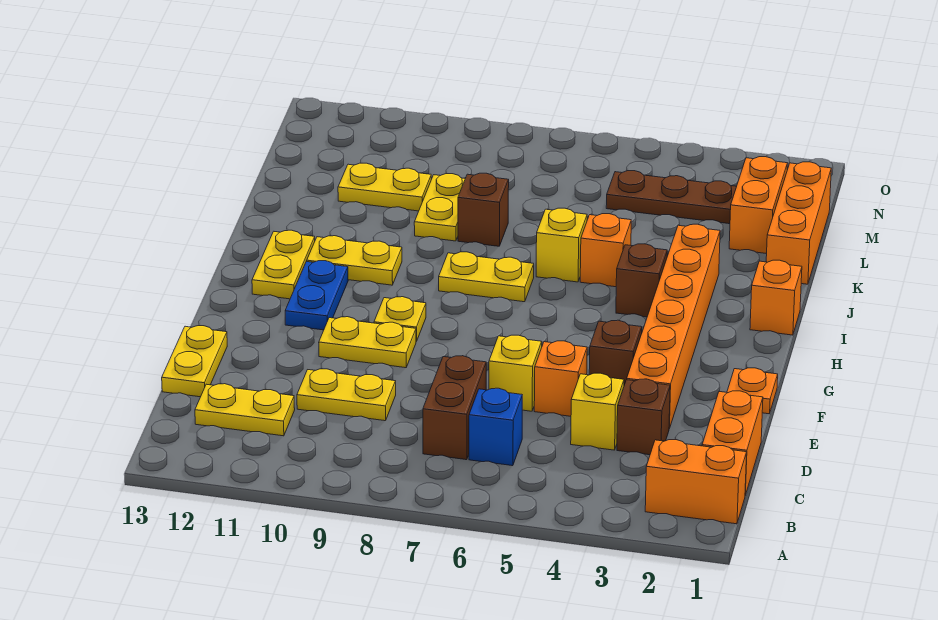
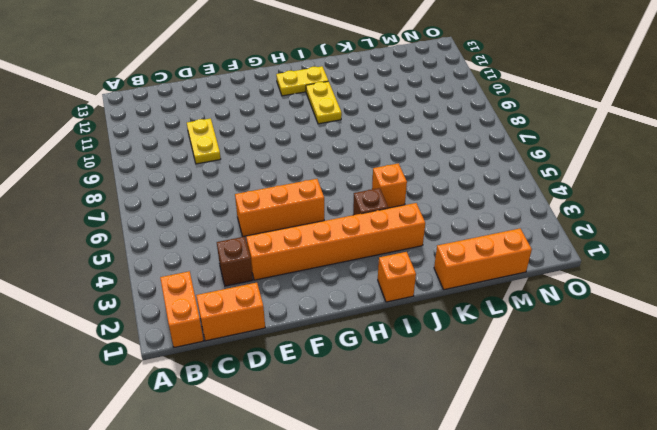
orange 1x3 brick [235,179,324,237] -> orange 1x1 brick [534,341,587,416]
none -> blue 1x1 brick [469,388,522,466]
none -> brown 1x2 brick [423,356,486,460]
none -> yellow 1x2 plate [195,384,295,436]
none -> yellow 1x1 brick [571,373,624,450]

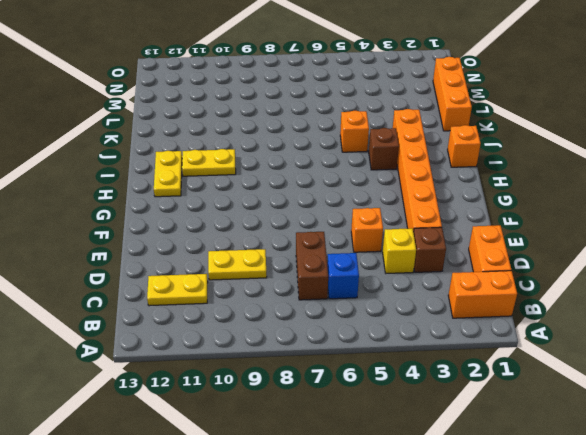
none -> yellow 1x2 plate [162,326,227,397]
none -> yellow 1x1 brick [489,335,542,411]
none -> orange 1x1 plate [727,368,778,414]
none -> brown 1x1 brick [589,320,642,385]

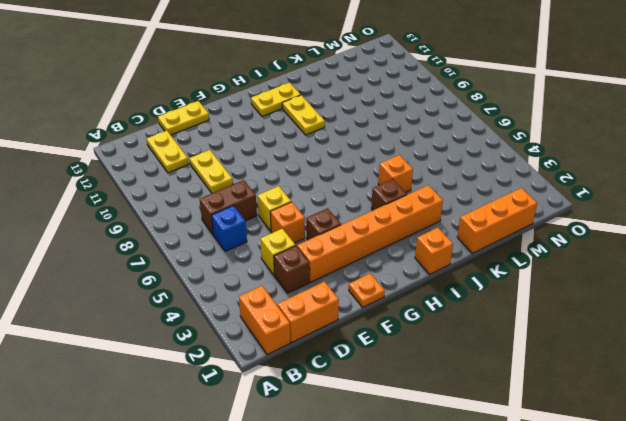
none -> yellow 1x2 plate [319,317,416,368]
none -> yellow 1x1 plate [374,297,426,341]
none -> blue 1x2 plate [285,261,348,330]
none -> yellow 1x2 plate [439,252,534,302]

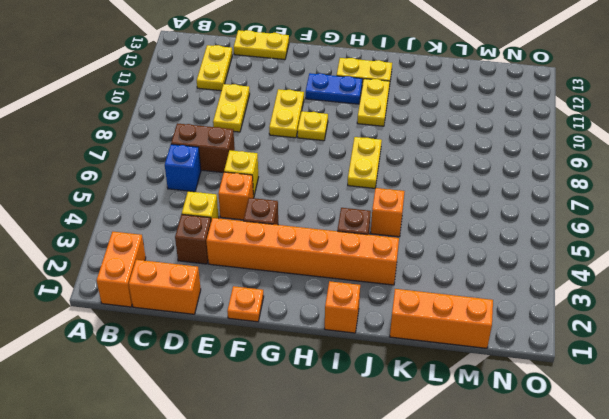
none -> yellow 1x1 brick [536,208,587,282]
none -> brown 1x1 brick [458,173,509,246]
none -> yellow 1x2 plate [414,174,465,241]
none -> orange 1x2 brick [729,157,787,254]

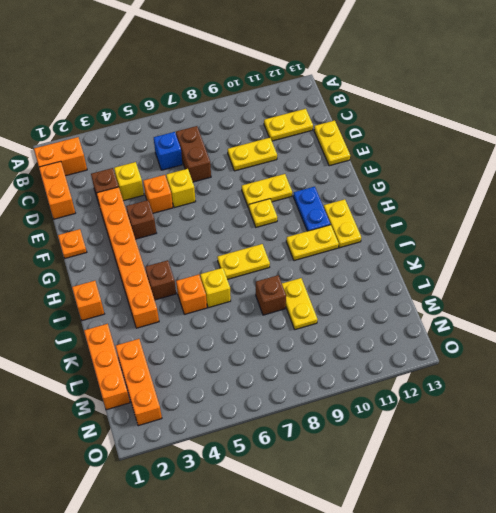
orange 1x3 brick [116,339,162,426] -> orange 1x2 brick [729,157,787,254]
none -> yellow 1x2 plate [338,163,431,211]
none -> brown 1x3 plate [606,171,737,224]

